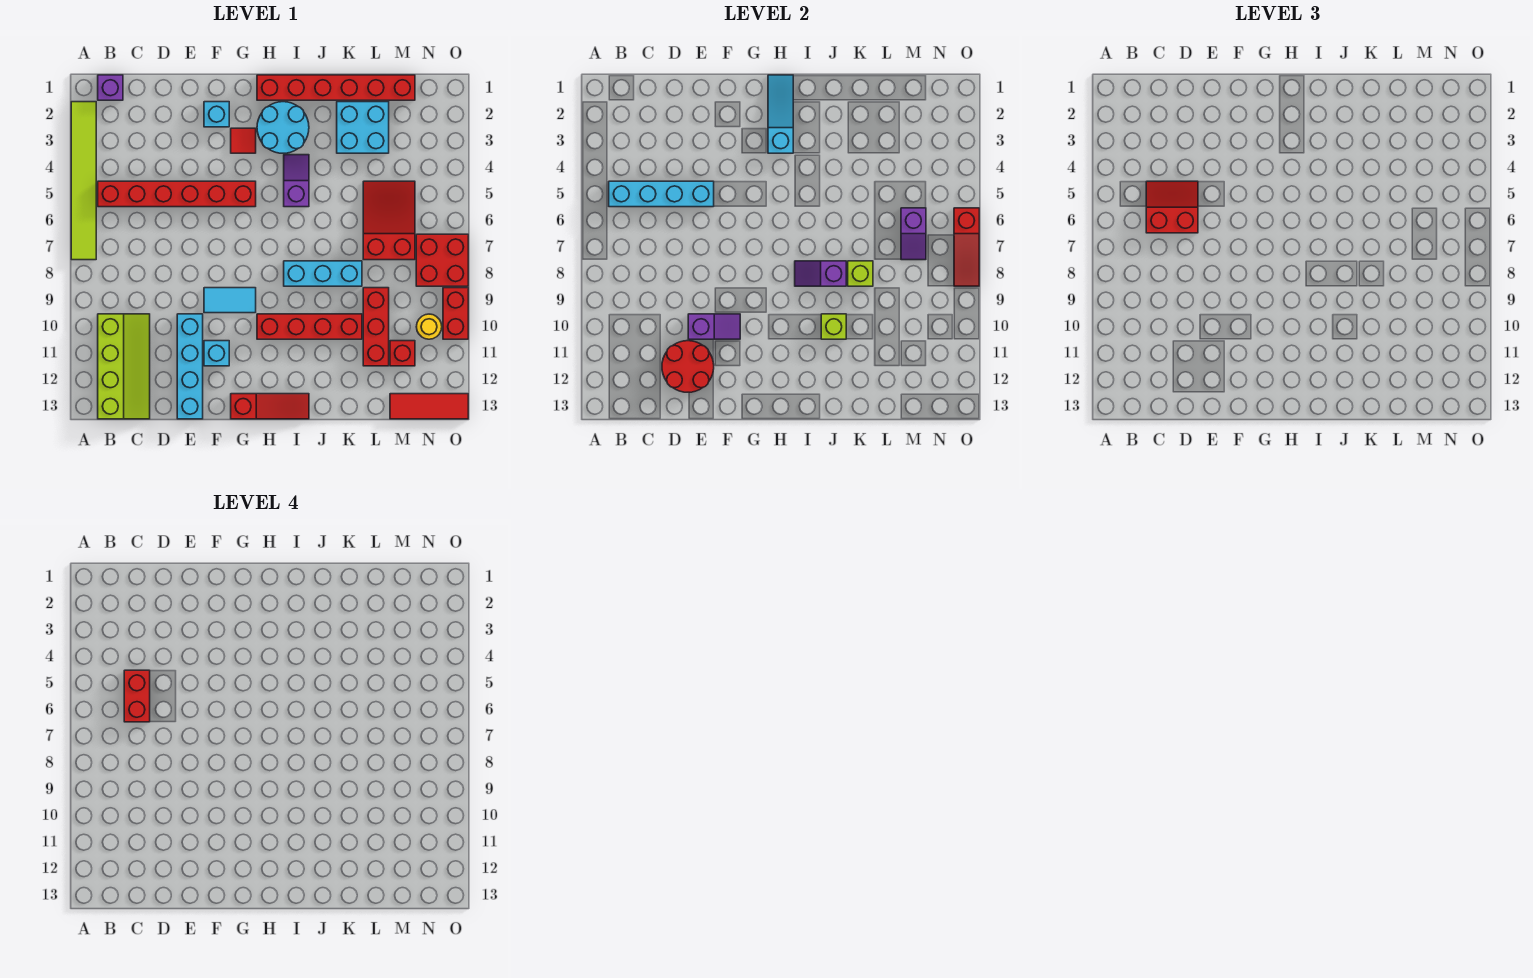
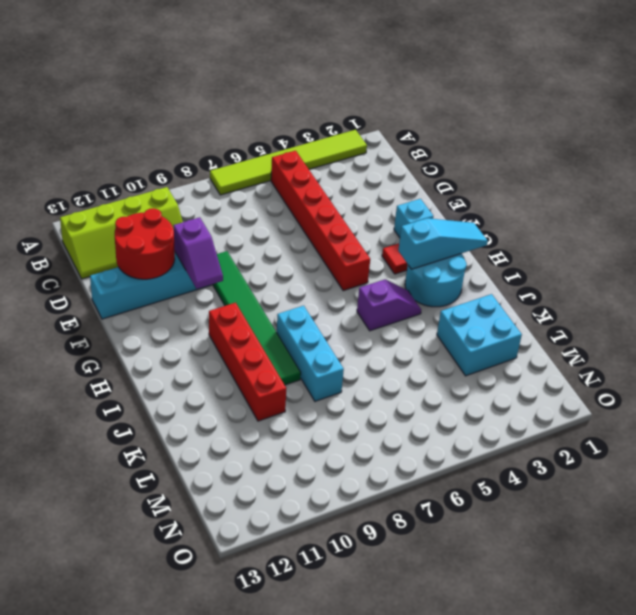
green 1x6 tile [212,251,301,385] -> cyan 1x2 tile [204,288,256,313]
none -> purple 1x1 brick [98,75,123,100]
none -> cyan 1x1 brick [204,341,229,366]
none -> red 1x3 slope [231,394,309,419]
none -> red 1x6 brick [257,75,415,100]

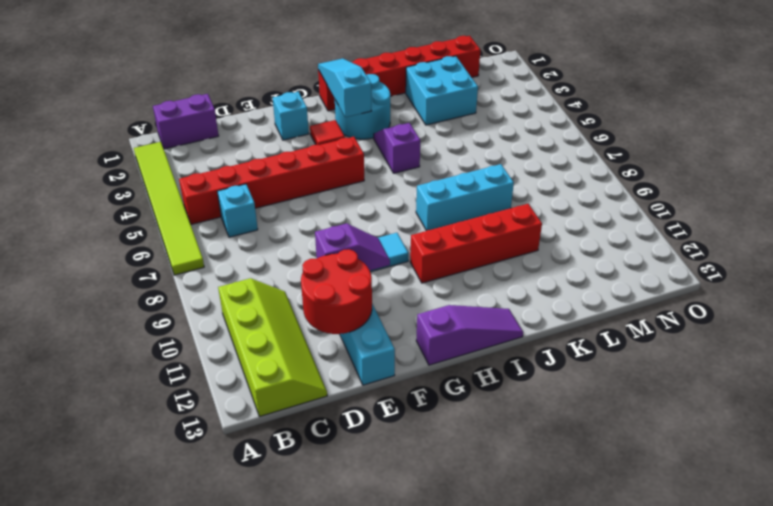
purple 1x2 brick [153,94,219,149] -> purple 1x1 brick [98,75,123,100]
cyan 1x1 brick [217,184,258,237] -> cyan 1x1 brick moved to [204,341,229,366]
purple 1x3 slope [416,305,523,365] -> red 1x3 slope [231,394,309,419]
none -> red 2x3 slope [363,181,415,260]
none -> red 1x3 brick [363,288,389,366]
none -> red 1x1 brick [390,341,415,366]
none -> red 1x3 tile [390,394,468,419]

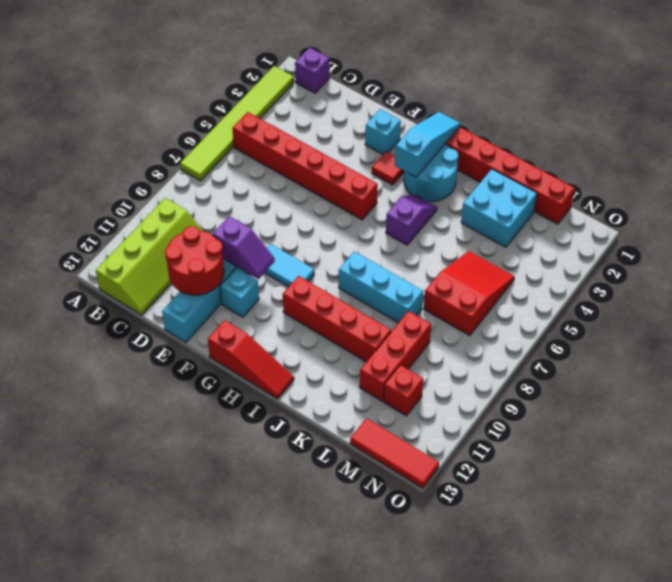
none -> red 2x2 brick [416,234,468,286]
none -> yellow 1x1 round brick [416,314,442,339]
none -> red 1x2 brick [443,288,468,339]
none -> cyan 1x4 brick [609,181,714,207]

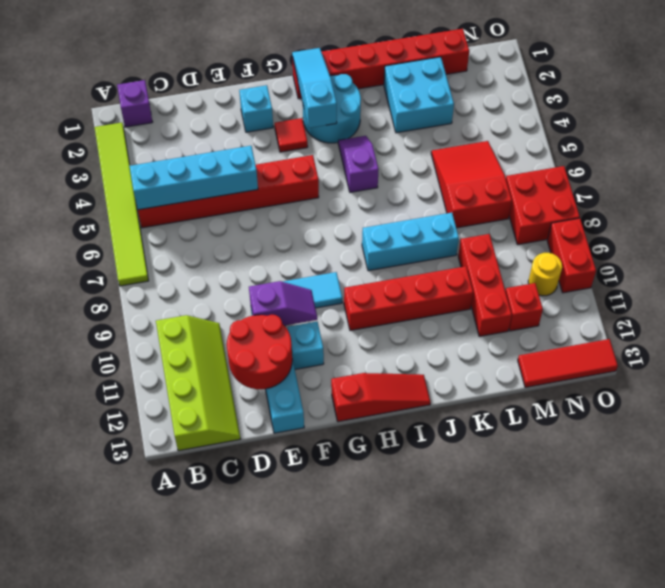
none -> purple 1x2 slope [795,261,846,286]
none -> lime 1x1 brick [821,314,846,339]
none -> lime 1x1 brick [848,261,873,286]
none -> purple 1x2 slope [901,208,926,260]

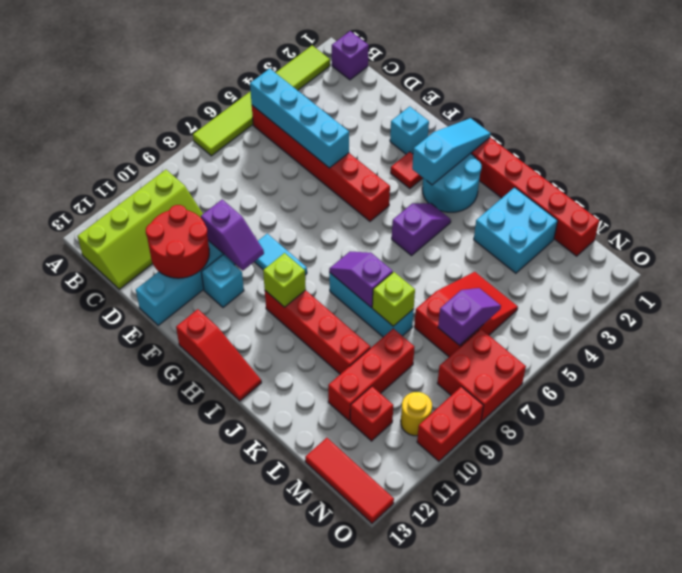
lime 1x1 brick [263,253,306,307] -> lime 1x1 brick moved to [821,314,846,339]
purple 1x2 slope [438,288,501,345] -> purple 1x2 slope turned to [901,208,926,260]
none -> red 1x3 slope [954,208,979,286]
none -> red 2x2 slope [1146,181,1198,233]
none -> red 1x2 brick [124,670,150,722]

